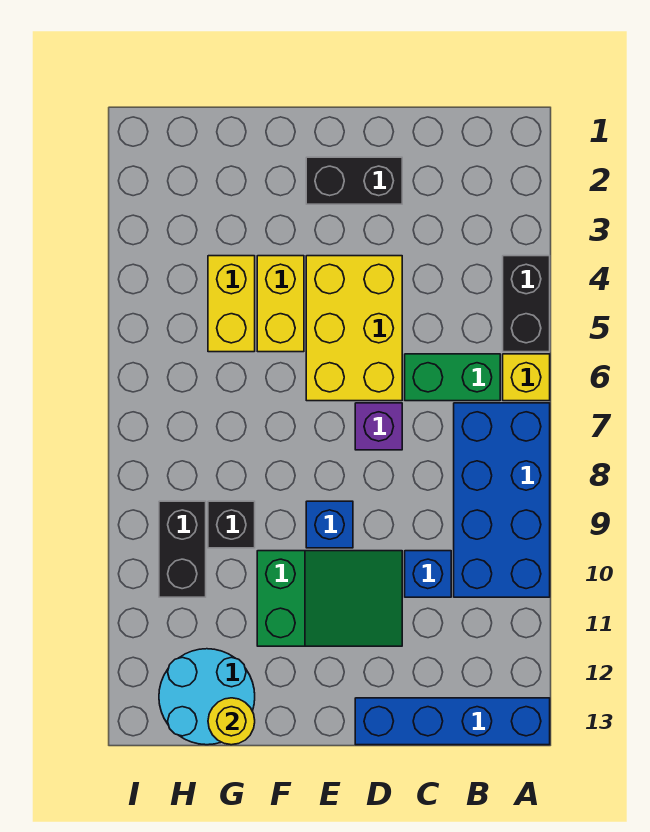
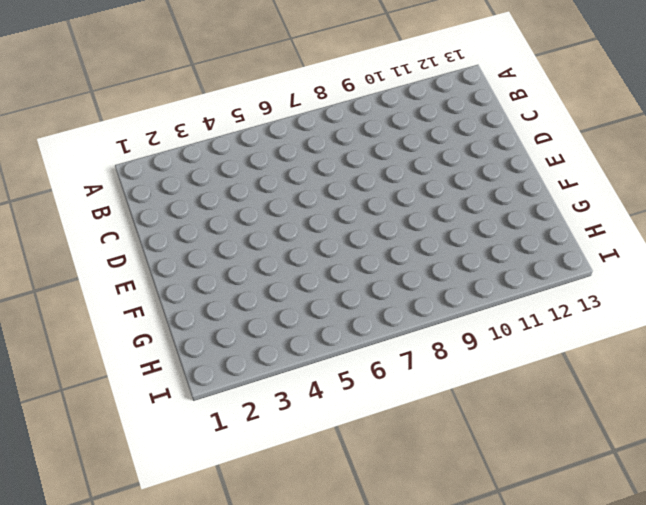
none -> black 1x2 brick [503,256,550,352]
none -> yellow 1x1 brick [503,354,550,401]
none -> blue 2x4 brick [454,403,550,597]

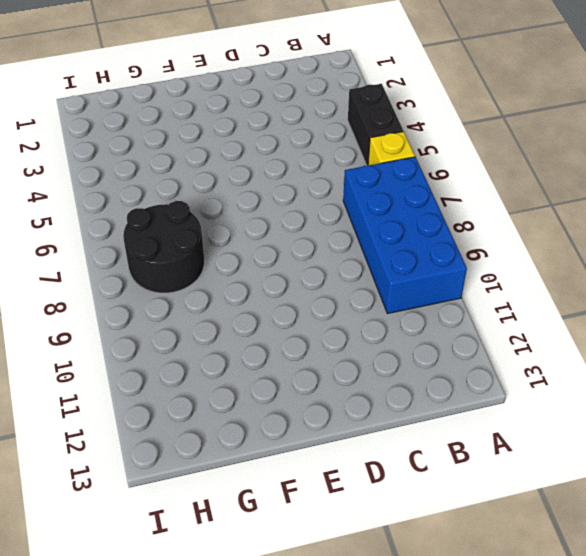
black 2x2 round brick [123,201,205,293] -> none
none -> blue 1x4 brick [355,698,550,745]
none -> green 1x2 brick [405,354,500,401]
none -> blue 1x1 brick [405,551,451,597]

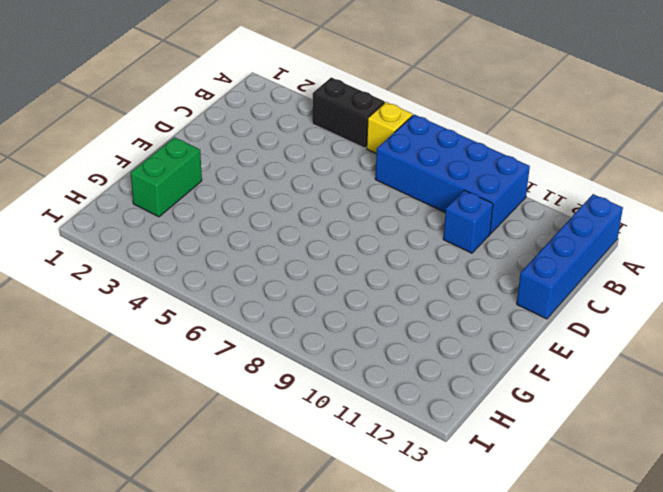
green 1x2 brick [131,137,202,217] -> green 1x2 brick moved to [405,354,500,401]
none -> black 1x2 brick [306,157,402,204]
none -> yellow 2x3 brick [306,256,402,401]
none -> purple 1x1 brick [355,403,402,450]

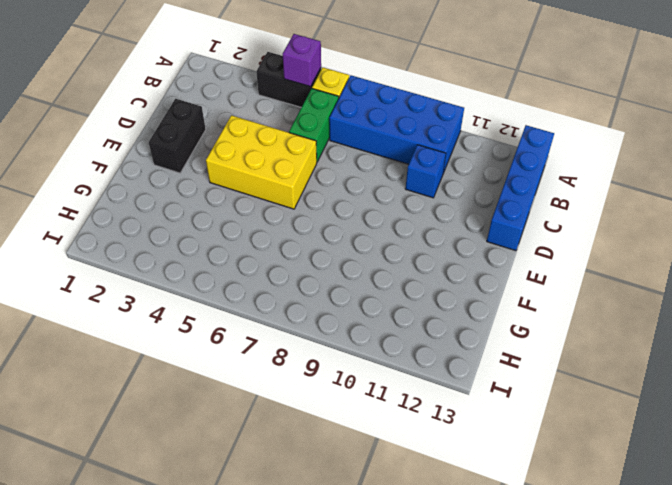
purple 1x1 brick [283,34,321,87] -> purple 1x1 brick moved to [355,403,402,450]
none -> green 2x3 slope [257,551,402,646]
none -> blue 1x1 brick [306,501,353,548]
none -> yellow 1x2 brick [257,256,304,352]

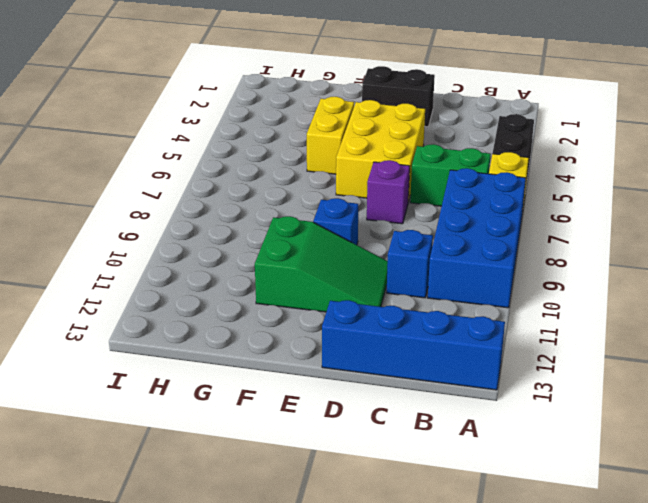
none -> yellow 1x2 brick [208,256,255,352]
none -> black 1x1 brick [208,501,255,548]
none -> cyan 2x2 round brick [159,649,255,745]

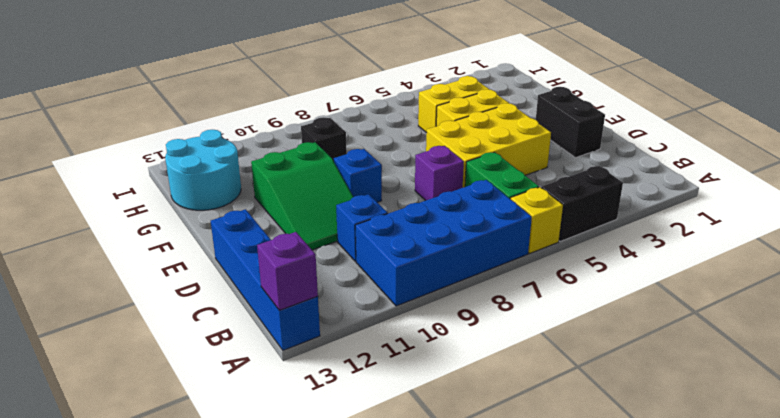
purple 1x1 brick [257,232,318,310] -> none
none -> black 1x2 brick [159,501,206,597]
none -> yellow 1x1 round brick [208,698,255,745]

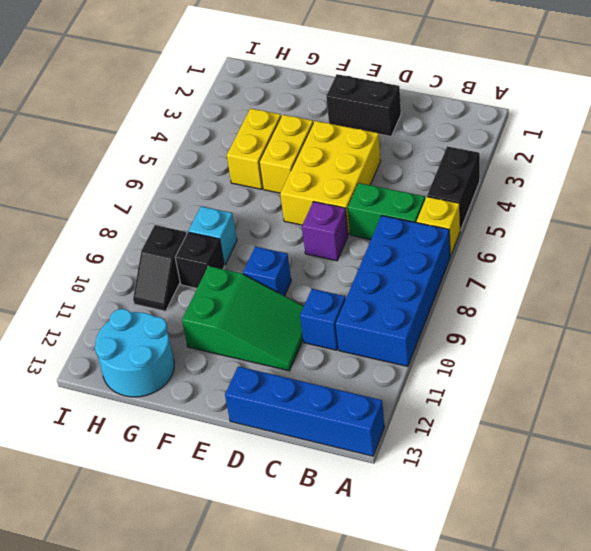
cyan 1x1 brick [188,206,237,265] -> none
black 1x2 slope [133,225,187,311] -> black 1x2 brick [159,501,206,597]
none -> yellow 1x1 round brick [208,698,255,745]

